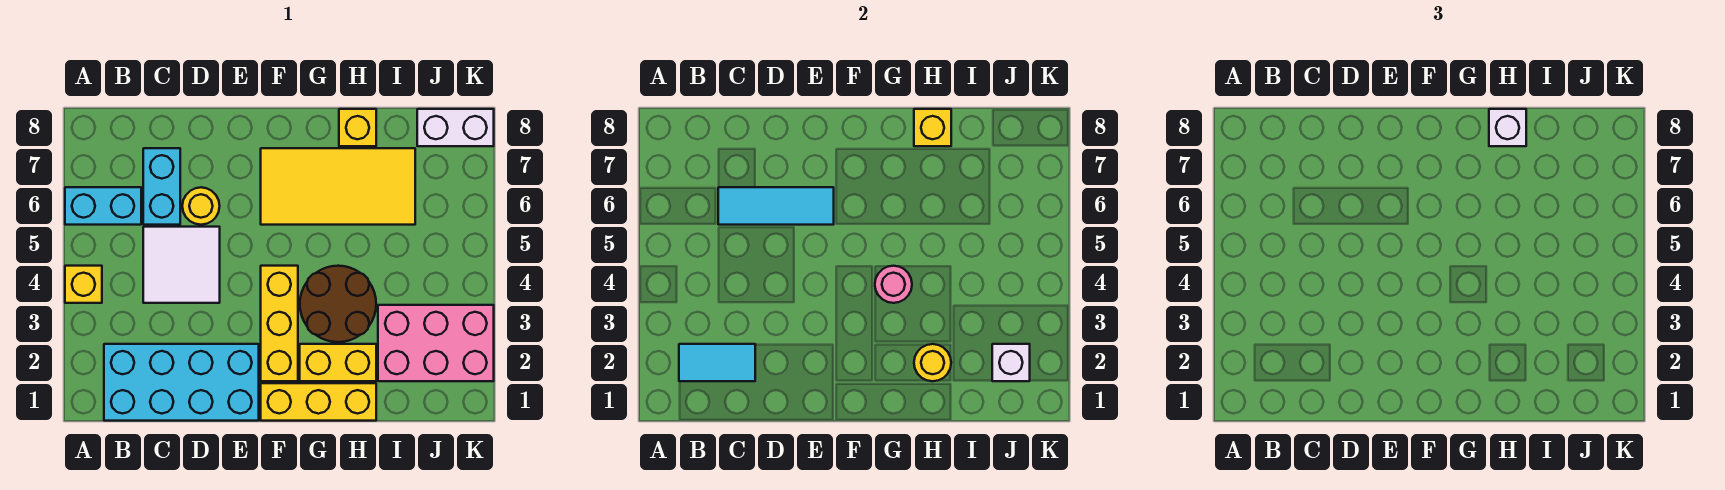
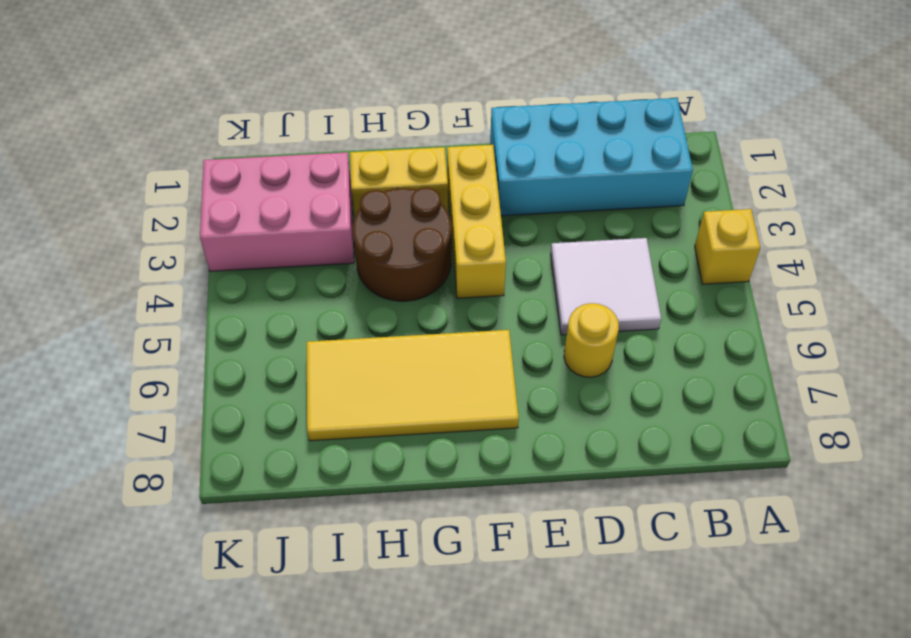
none -> cyan 1x2 brick [65,187,141,225]
none -> cyan 1x2 brick [143,148,180,225]
none -> yellow 1x3 brick [261,383,376,421]

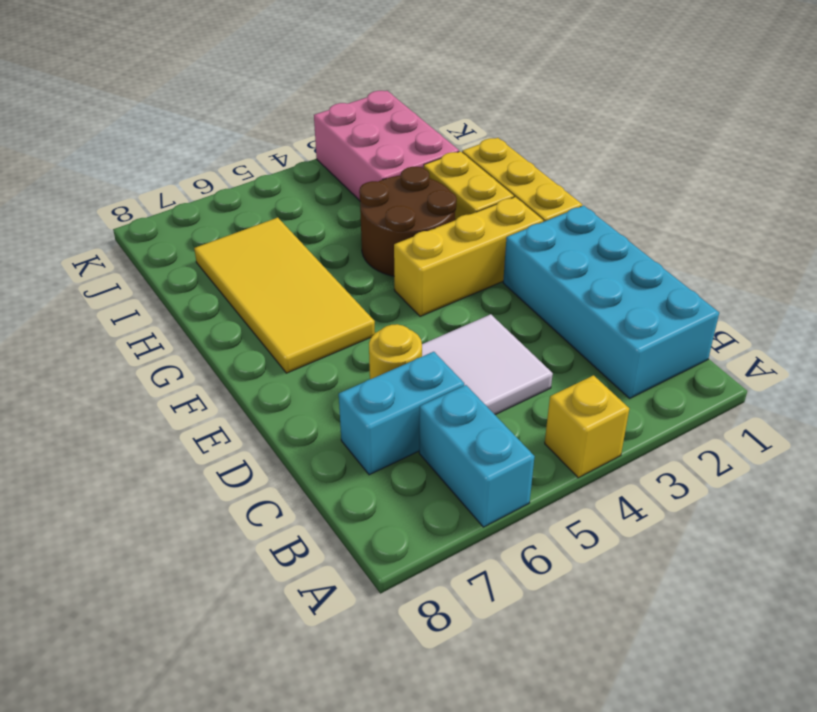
none -> yellow 1x1 brick [339,109,376,146]
none -> white 1x2 brick [417,109,494,146]
none -> cyan 1x2 tile [679,344,755,381]

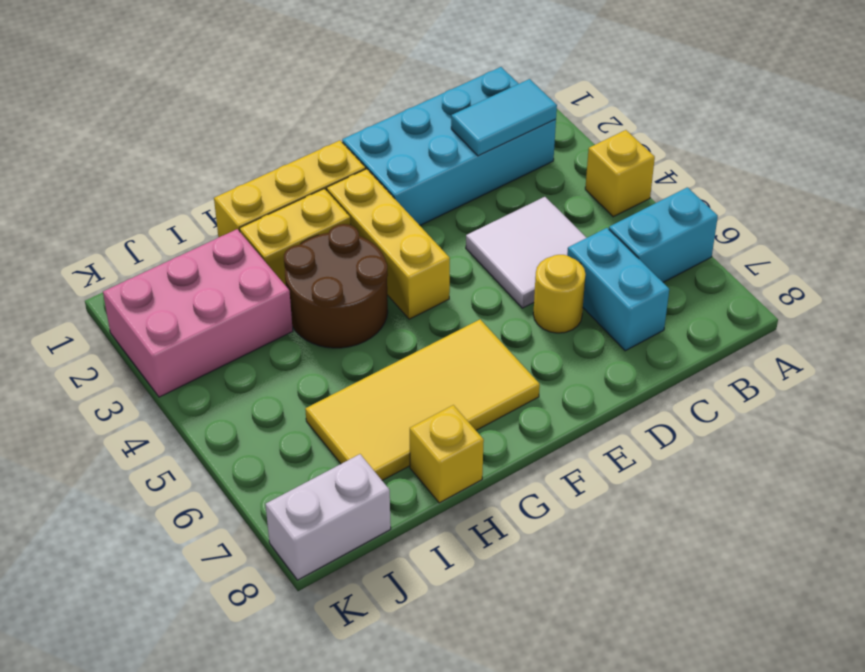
none -> cyan 1x3 tile [718,187,834,225]
none -> pink 1x1 round brick [875,266,912,303]
none -> yellow 1x1 round brick [914,344,951,381]

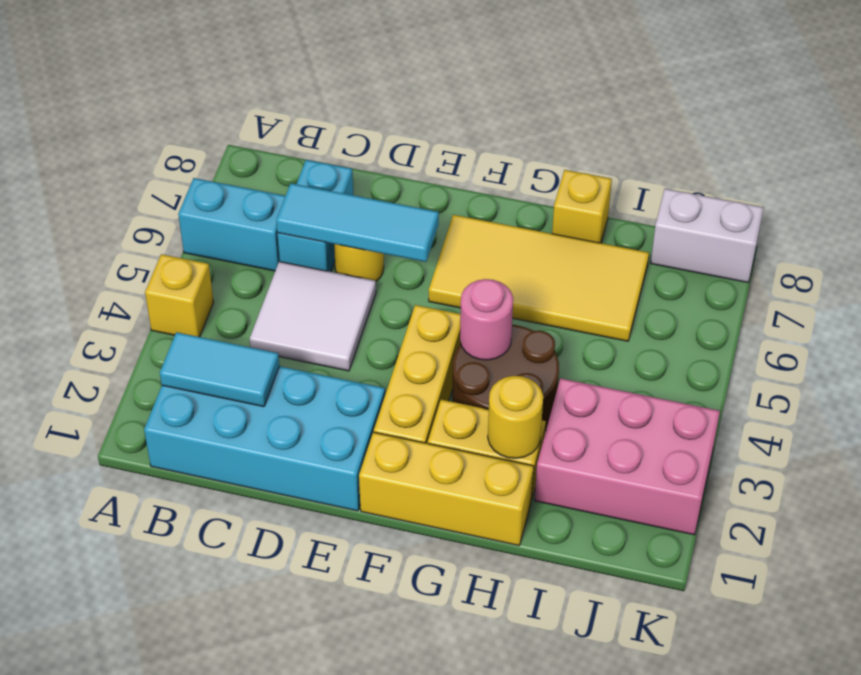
none -> yellow 1x1 brick [914,109,951,146]
none -> white 1x1 brick [992,344,1030,381]
none -> white 1x1 brick [1489,109,1526,146]

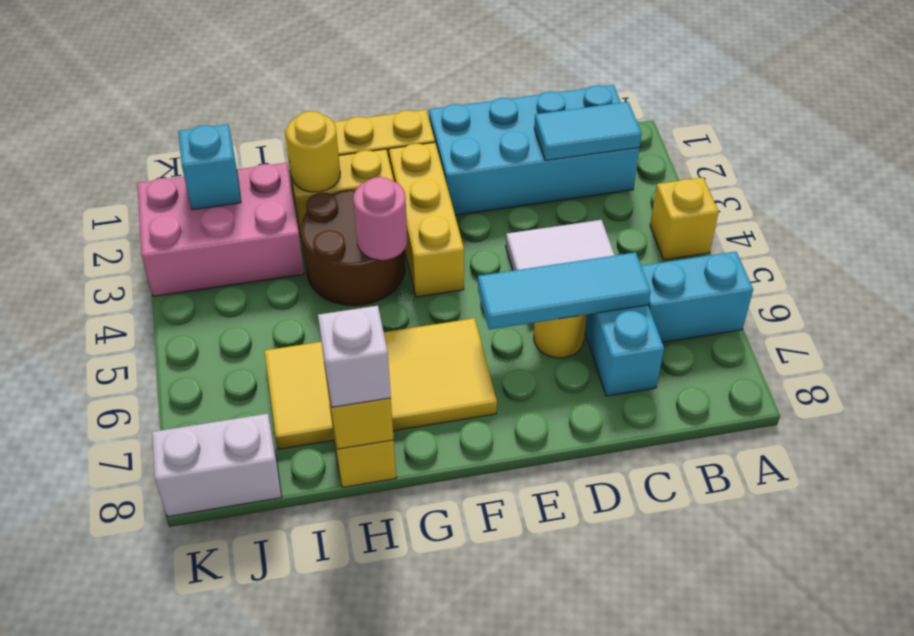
cyan 1x1 brick [178,124,241,210] -> white 1x1 brick [992,344,1030,381]

